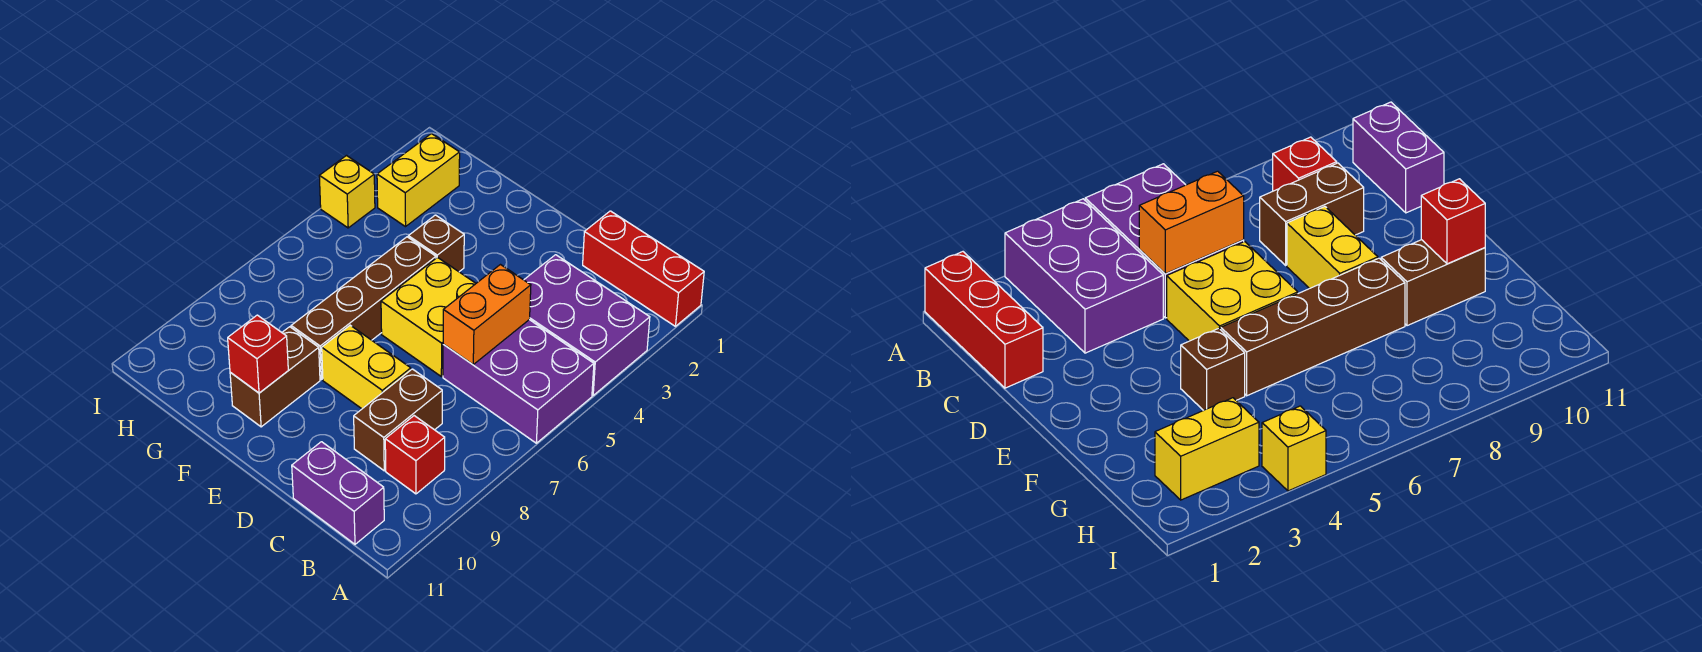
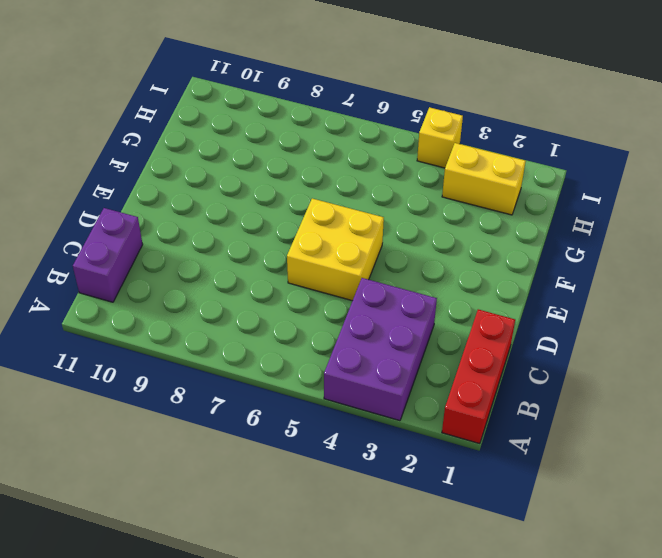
none -> purple 2x3 brick [443,320,594,443]
none -> red 1x1 brick [385,416,445,494]
none -> brown 1x2 brick [354,369,442,471]

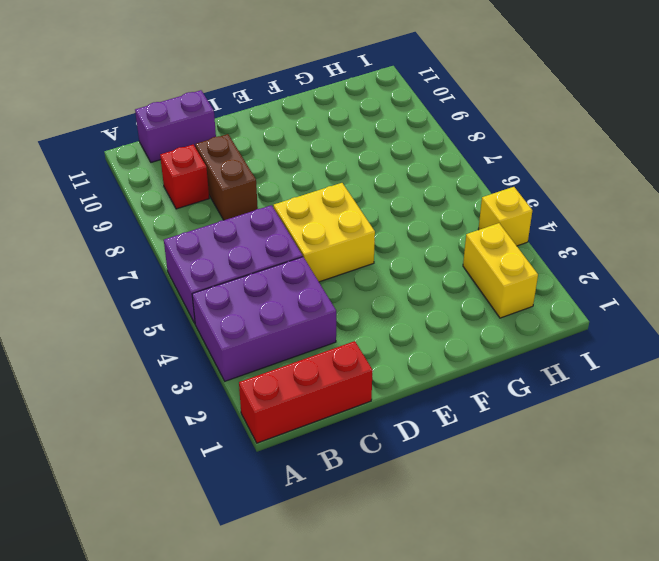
none -> yellow 1x2 brick [322,325,411,409]
none -> brown 1x1 brick [408,215,464,272]
none -> brown 1x4 brick [291,237,436,380]

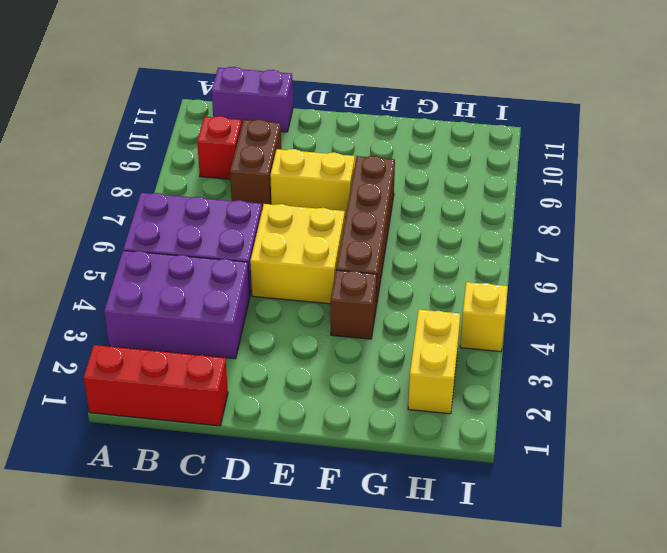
none -> brown 1x2 brick [230,327,320,427]
none -> orange 1x2 brick [443,265,531,364]
none -> red 1x1 brick [228,315,288,393]

